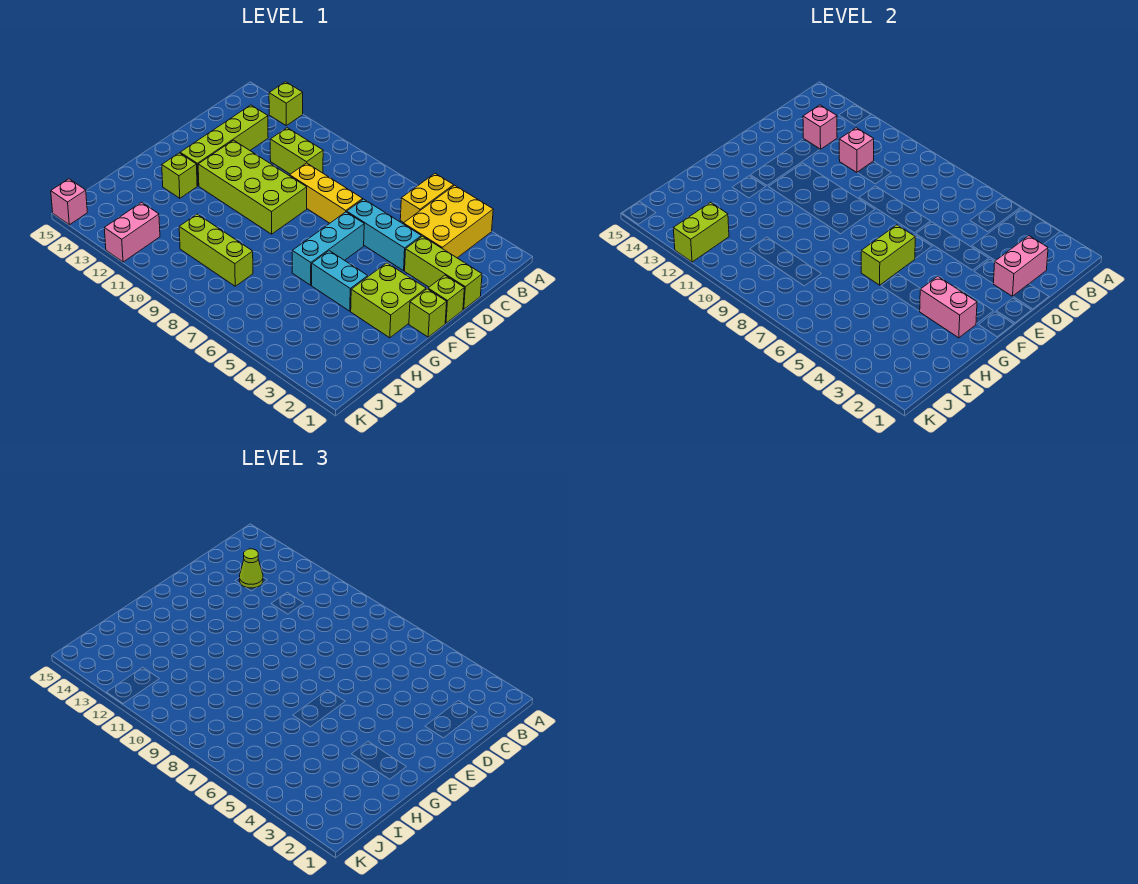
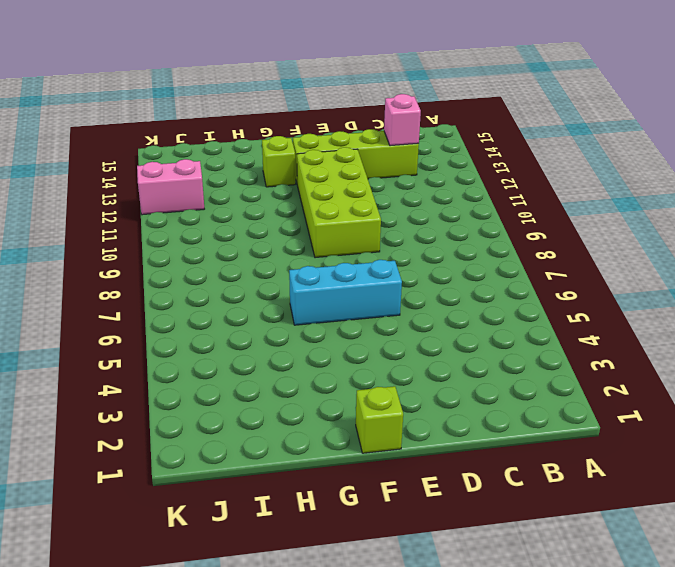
none -> yellow 2x3 brick [403,185,493,258]
none -> yellow 1x2 brick [400,174,454,223]
none -> lime 1x1 brick [269,82,303,125]

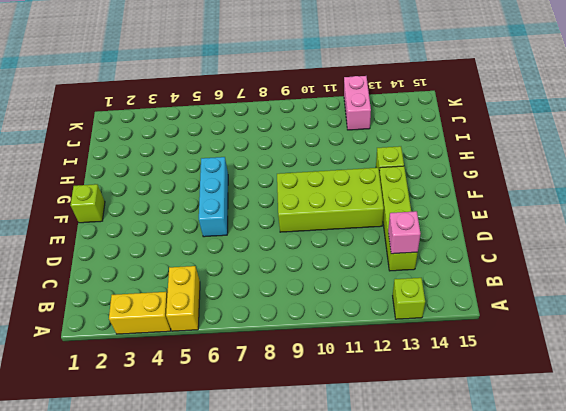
yellow 1x2 brick [109,292,171,334] -> yellow 2x3 brick [403,185,493,258]
none -> lime 1x2 brick [270,128,323,174]
none -> lime 1x3 brick [405,236,482,309]
none -> cyan 1x3 brick [347,199,421,271]

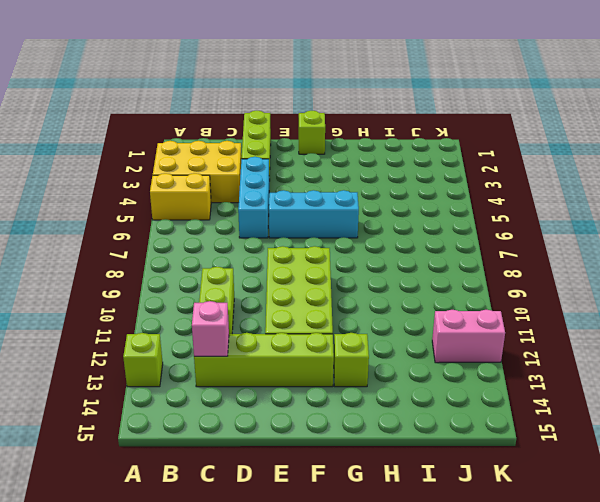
none -> yellow 1x3 brick [290,163,363,223]
none -> lime 1x1 brick [428,275,464,323]
none -> lime 2x2 brick [351,263,426,338]

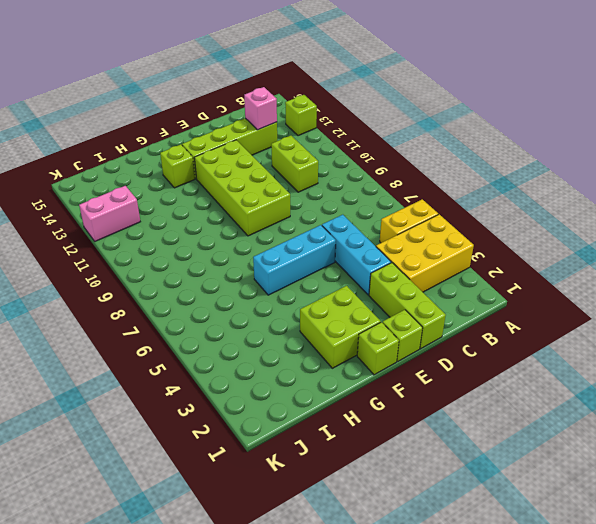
none -> yellow 1x3 brick [290,163,363,223]
none -> cyan 1x2 brick [312,251,368,311]
none -> lime 1x3 brick [179,214,253,286]

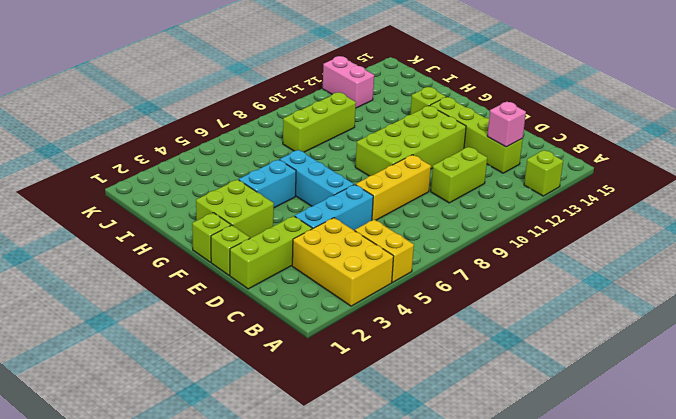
none -> pink 1x1 brick [51,179,87,225]
none -> pink 1x2 brick [993,236,1048,296]
none -> pink 1x1 brick [839,128,874,172]

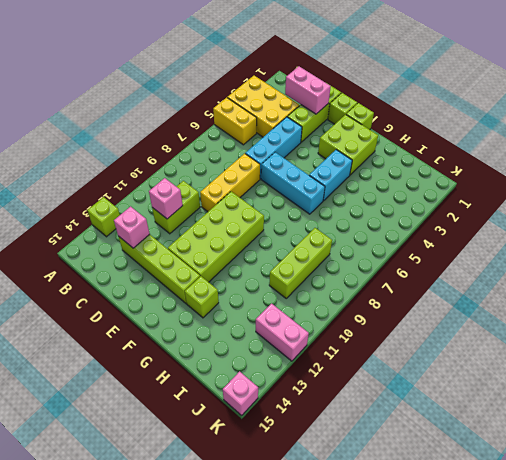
none -> lime 1x2 brick [861,225,915,285]
none -> pink 1x2 brick [920,276,977,338]
none -> lime 1x2 brick [673,202,729,262]

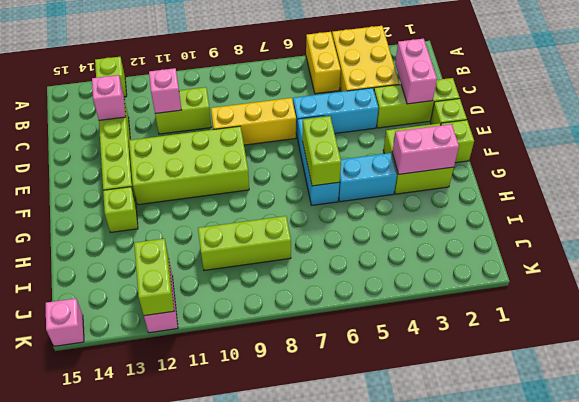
none -> lime 1x1 cone [240,549,263,588]

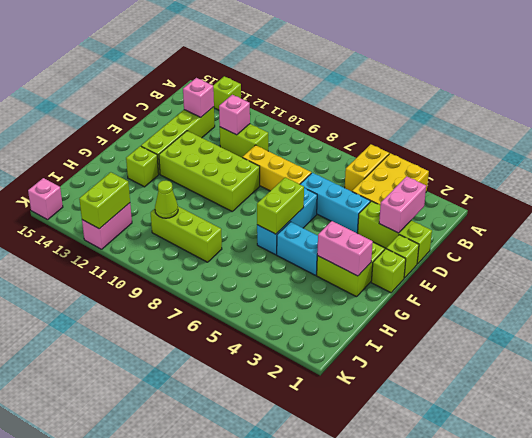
lime 1x1 cone [155,181,178,218] -> lime 1x1 cone moved to [240,549,263,588]

